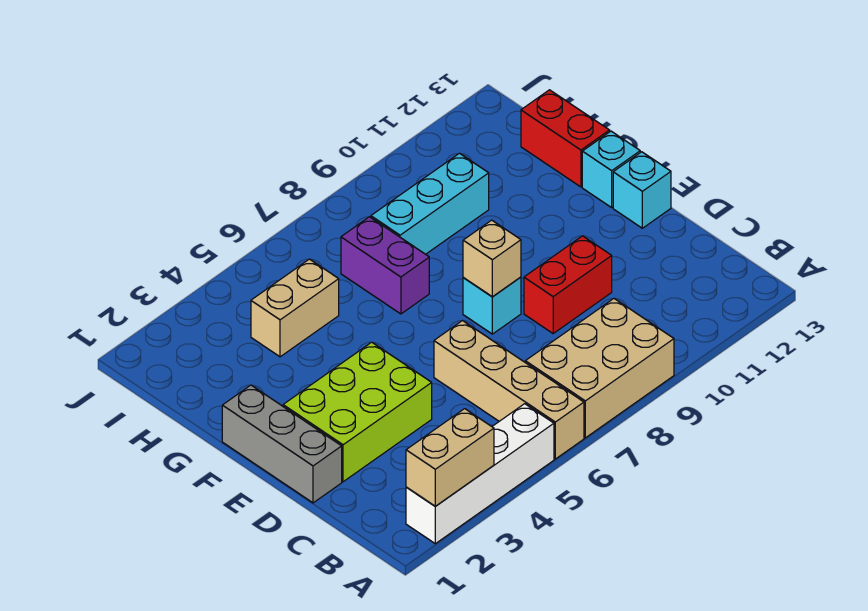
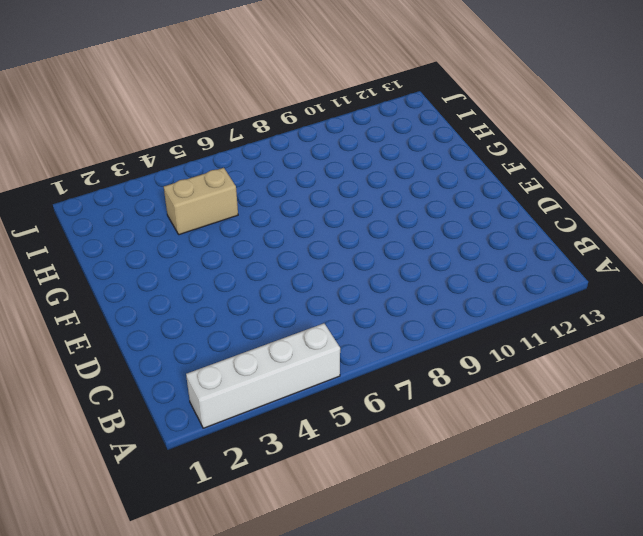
none -> tan 1x4 brick [434,321,584,459]
none -> tan 2x3 brick [525,299,674,438]
none -> grey 1x3 brick [222,385,342,503]

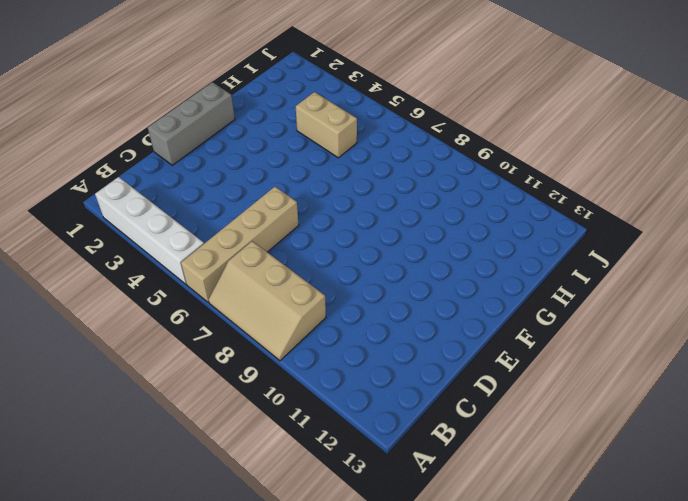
tan 2x3 slope [208,241,326,361] -> tan 2x3 brick [525,299,674,438]
none -> lime 2x3 brick [283,342,432,482]
none -> red 1x2 brick [524,236,612,333]
none -> cyan 1x1 brick [463,277,521,334]

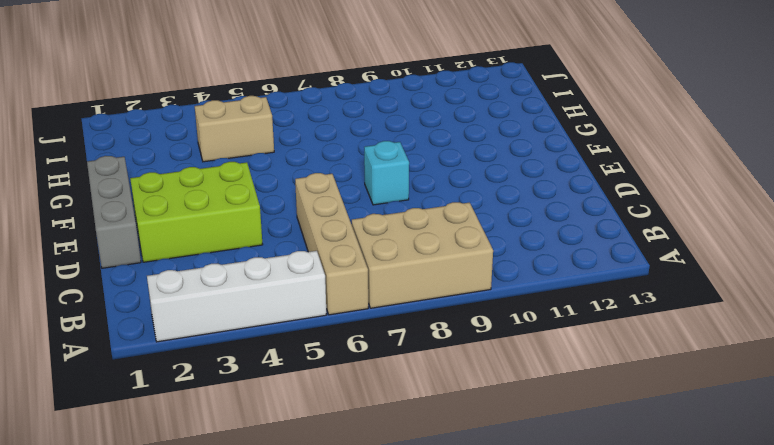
none -> red 1x2 brick [524,236,612,333]
none -> cyan 1x1 brick [613,152,671,228]
none -> cyan 1x1 brick [582,131,640,208]

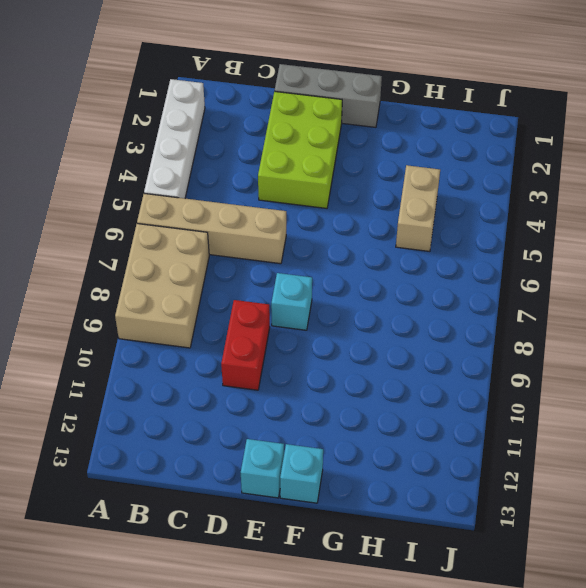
none -> purple 1x2 brick [341,217,429,314]
none -> red 1x2 brick [521,90,610,187]
none -> cyan 1x3 brick [371,153,489,254]

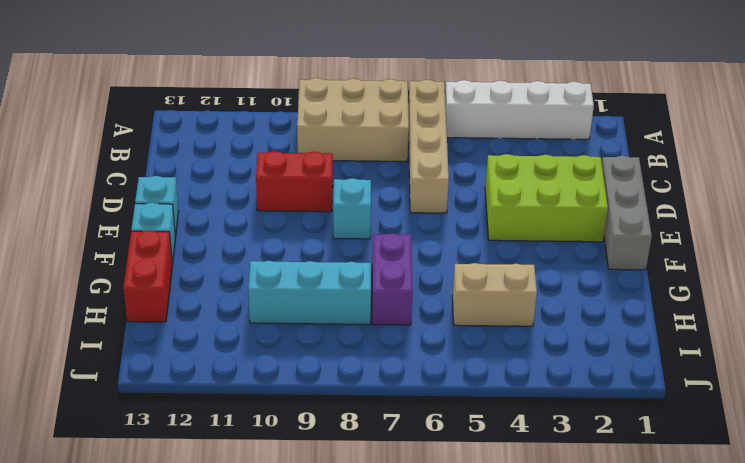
none -> tan 1x2 brick [406,409,494,506]
none -> tan 1x1 brick [463,220,521,297]

